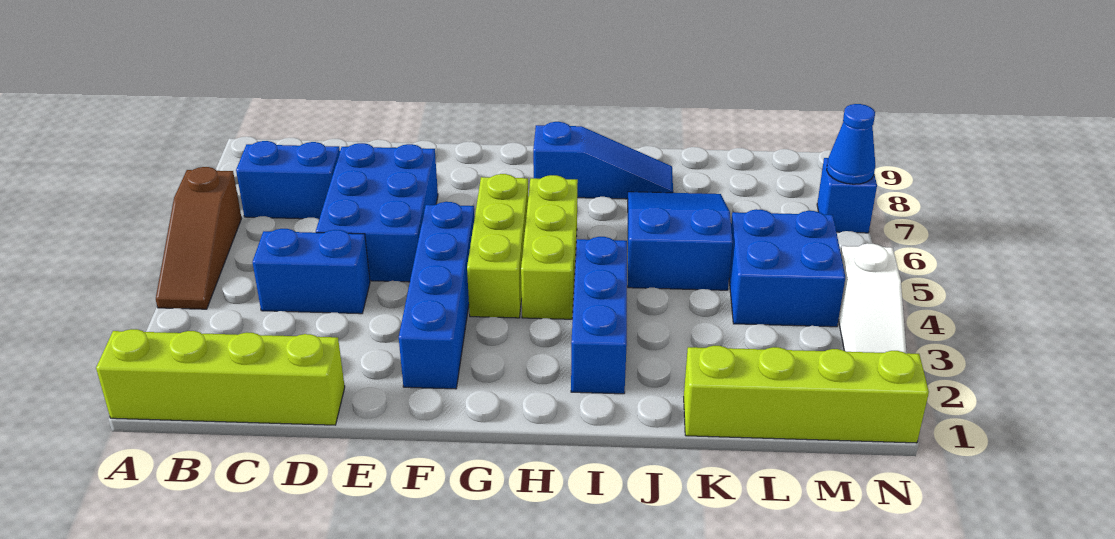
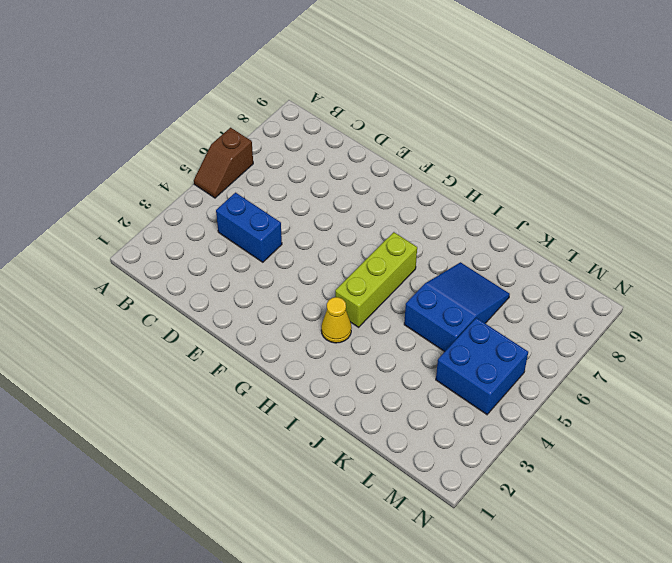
brown 1x2 slope [194,128,253,198] -> brown 1x3 slope [156,167,242,309]
yellow 1x1 cone [321,297,352,343] -> none
none -> lime 1x4 brick [96,329,345,425]
none -> blue 1x2 brick [236,141,340,219]
none -> blue 2x3 brick [316,143,438,282]

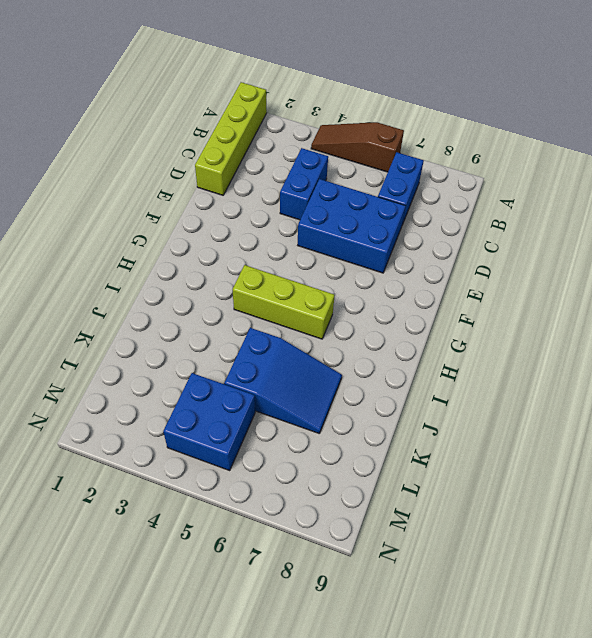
none -> blue 1x4 brick [399,202,475,389]
none -> lime 1x3 brick [467,174,528,318]
none -> blue 1x3 slope [533,122,673,199]

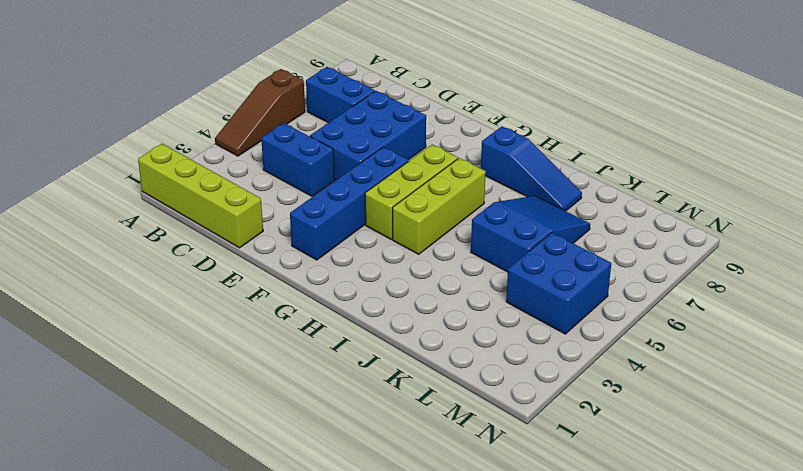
none -> blue 1x3 brick [571,237,627,394]
none -> lime 1x4 brick [684,346,929,443]
none -> white 1x3 slope [838,243,907,353]

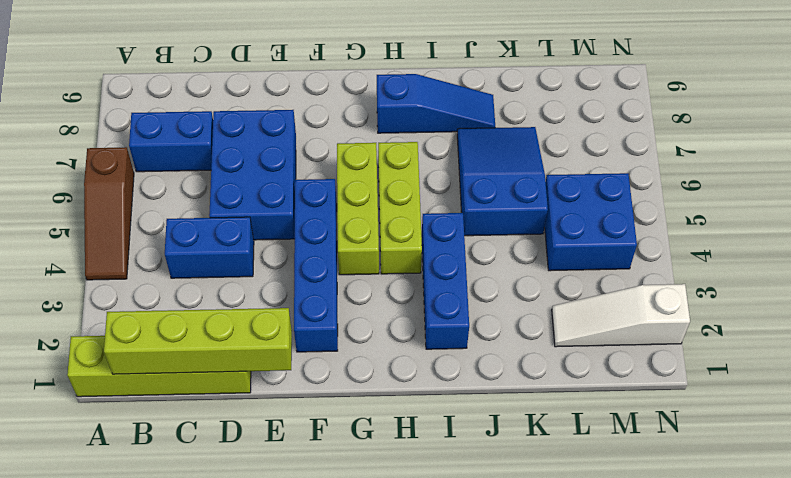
lime 1x4 brick [104,308,292,374] -> lime 1x4 brick moved to [684,346,929,443]
white 1x3 slope [552,284,690,347] -> white 1x3 slope turned to [838,243,907,353]
none -> blue 1x1 brick [817,158,877,233]
none -> blue 1x1 cone [827,104,875,184]

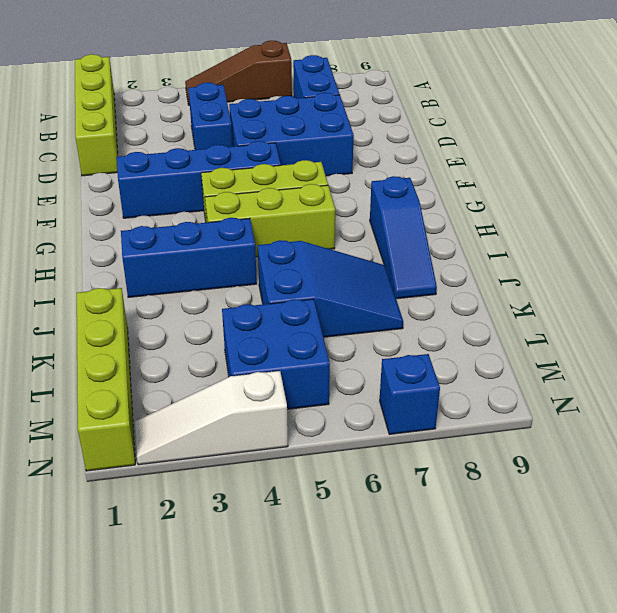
none -> blue 1x1 cone [827,104,875,184]

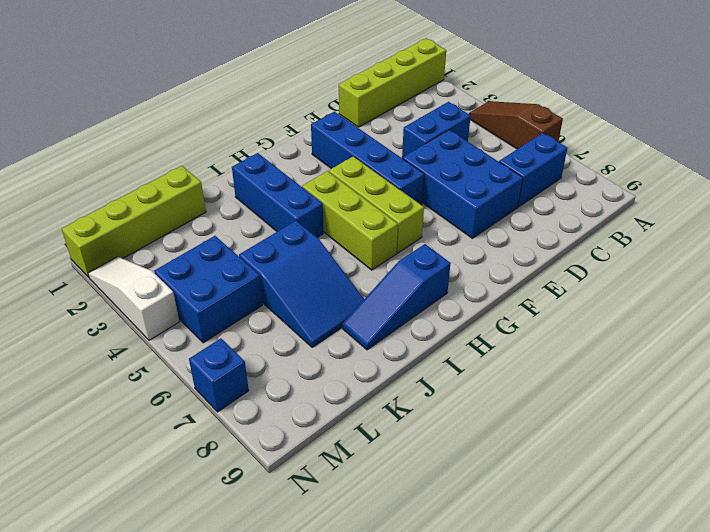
none -> blue 1x1 cone [827,104,875,184]

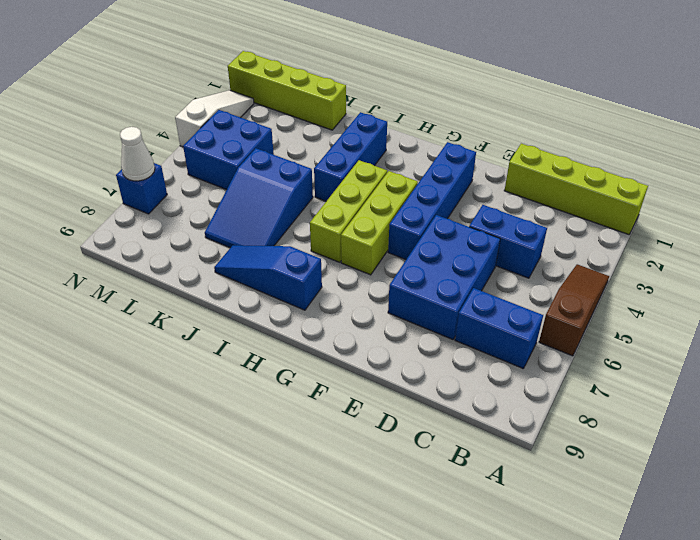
white 1x1 cone [120,127,155,181] -> blue 1x1 cone [827,104,875,184]

